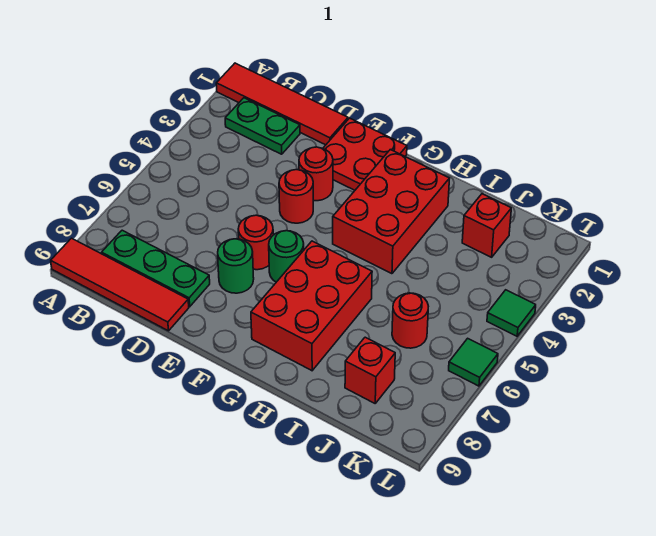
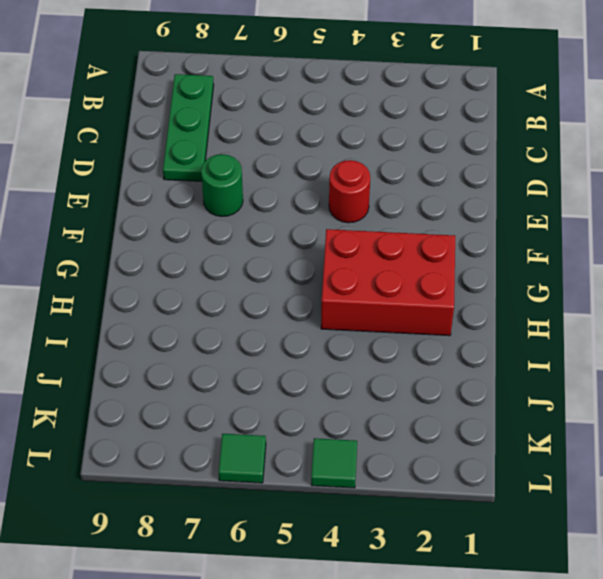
none -> red 1x4 tile [216,63,348,145]
none -> red 1x4 tile [51,238,189,331]
none -> green 1x2 plate [225,98,300,154]

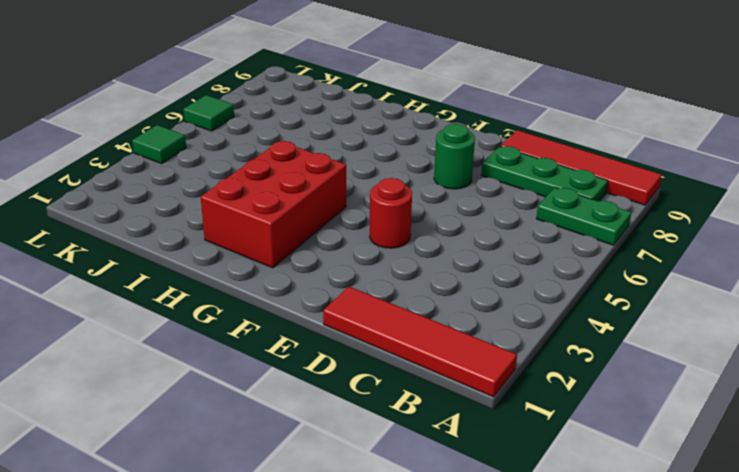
green 1x2 plate [536,187,631,245] -> green 1x2 plate moved to [225,98,300,154]
none -> red 2x2 plate [323,118,407,190]
none -> red 1x1 round brick [299,147,333,201]
none -> red 1x1 round brick [238,215,273,270]

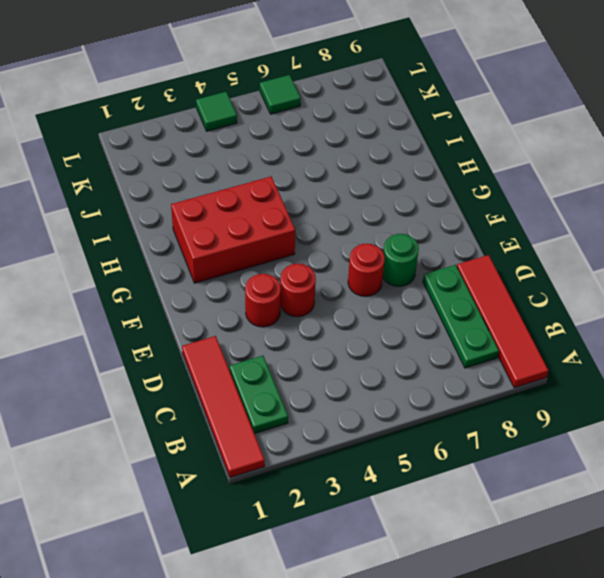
none -> red 2x2 plate [323,118,407,190]
none -> green 1x1 round brick [269,231,304,282]
none -> red 2x3 brick [251,241,372,371]

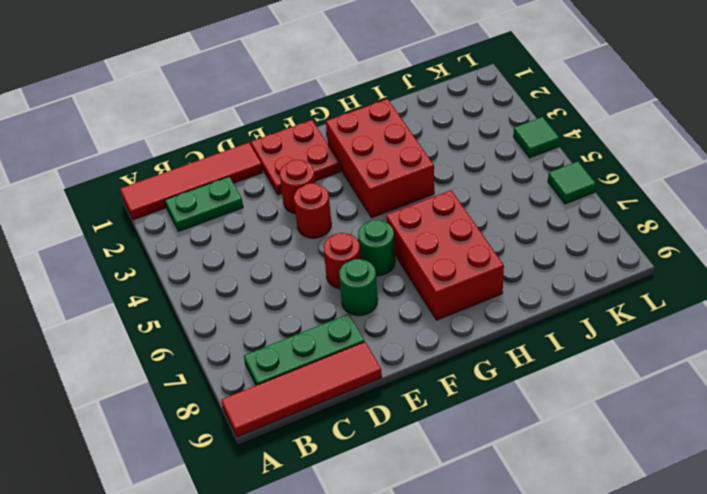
none -> red 1x1 brick [462,194,511,257]
none -> red 1x1 round brick [392,293,428,348]
none -> red 1x1 brick [345,337,395,403]

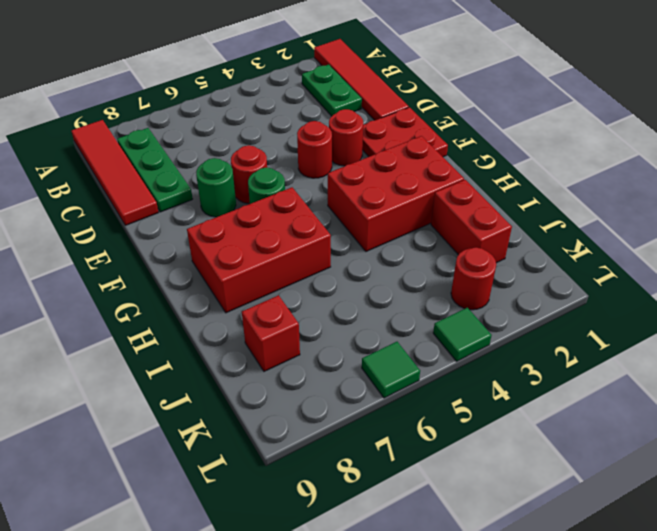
red 1x2 brick [431,180,512,263] -> red 1x1 brick [462,194,511,257]
red 1x1 round brick [451,247,496,310] -> red 1x1 round brick moved to [392,293,428,348]

